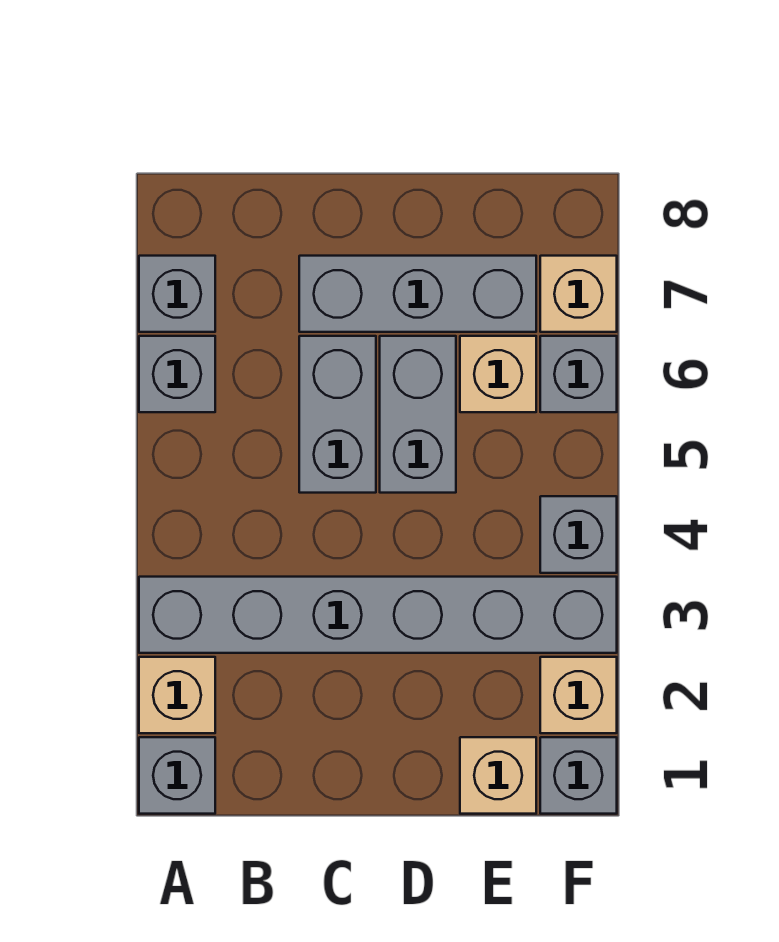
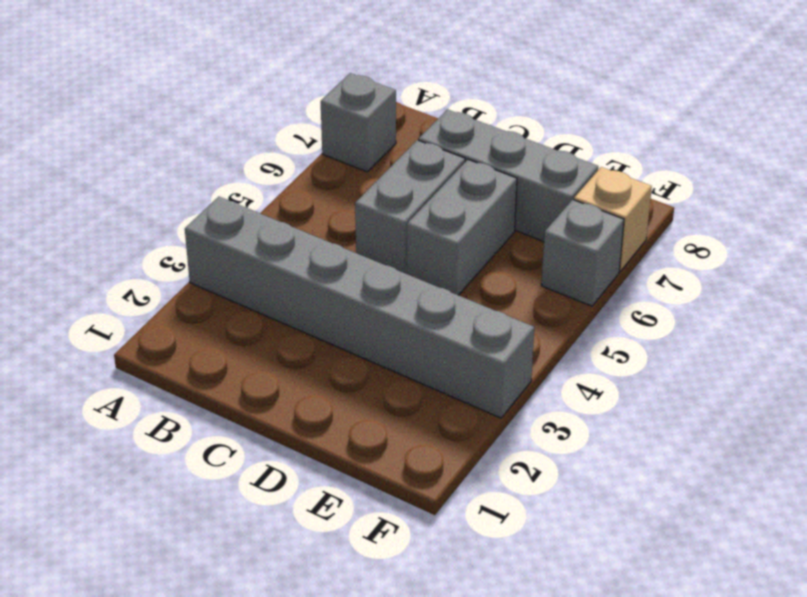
none -> grey 1x1 brick [139,737,215,814]
none -> tan 1x1 brick [139,657,215,733]
none -> grey 1x1 brick [139,336,215,412]

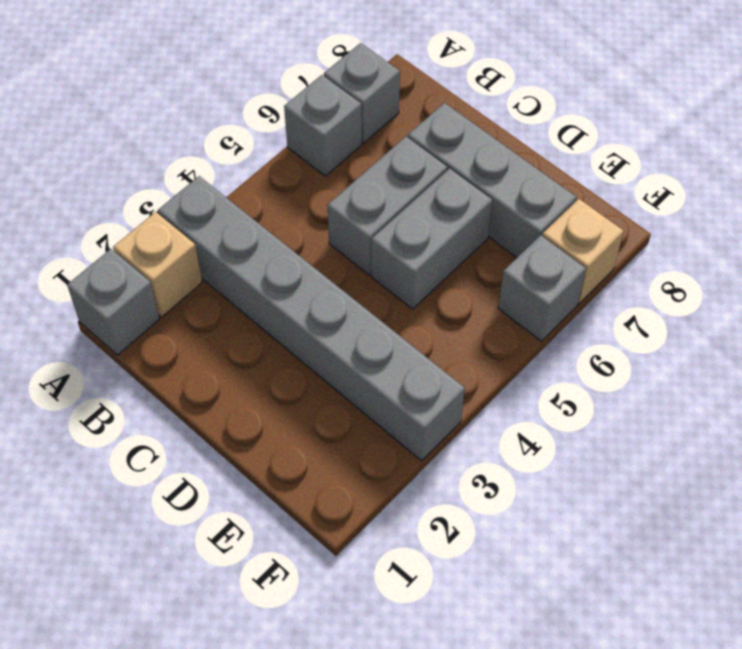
none -> tan 1x1 brick [460,737,536,814]
none -> tan 1x1 brick [460,336,536,412]
none -> grey 1x1 brick [540,737,617,814]

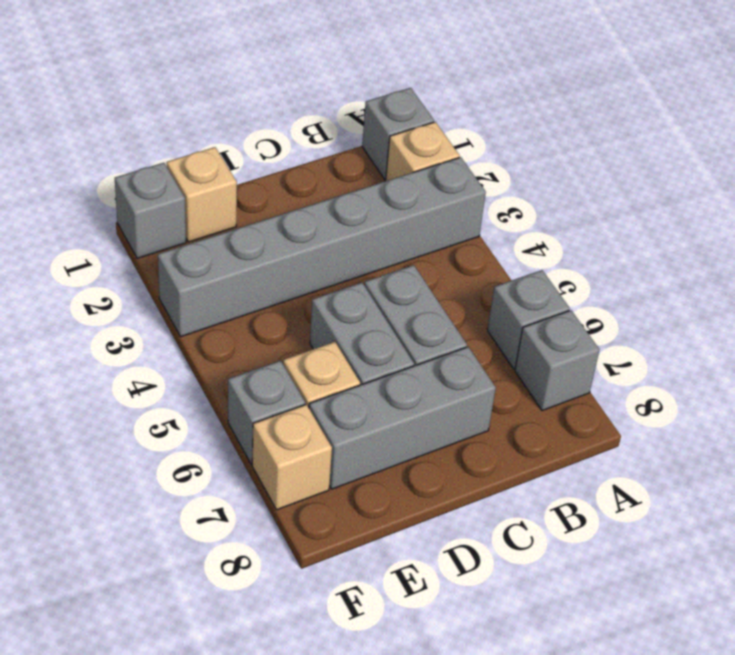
none -> tan 1x1 brick [540,657,617,733]
none -> grey 1x1 brick [540,496,617,573]

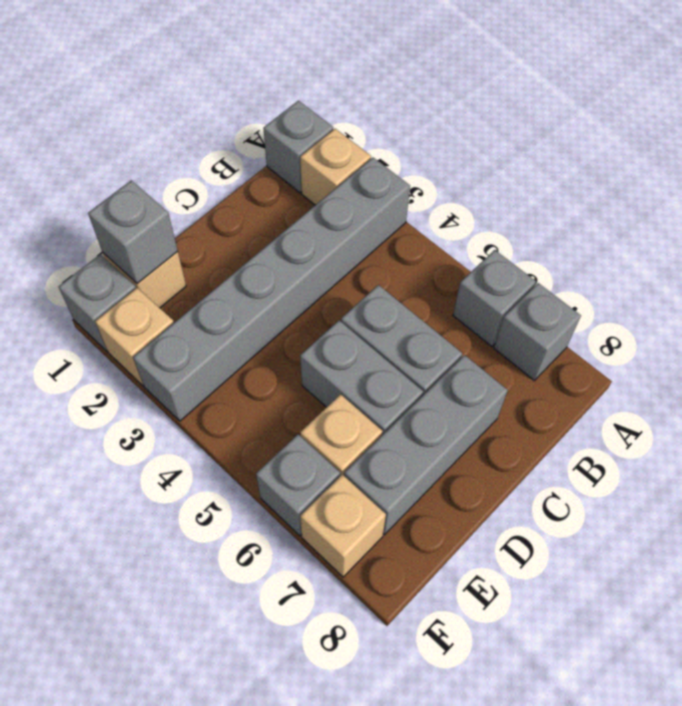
grey 1x1 brick [88,181,178,284] -> grey 1x1 brick moved to [540,496,617,573]

